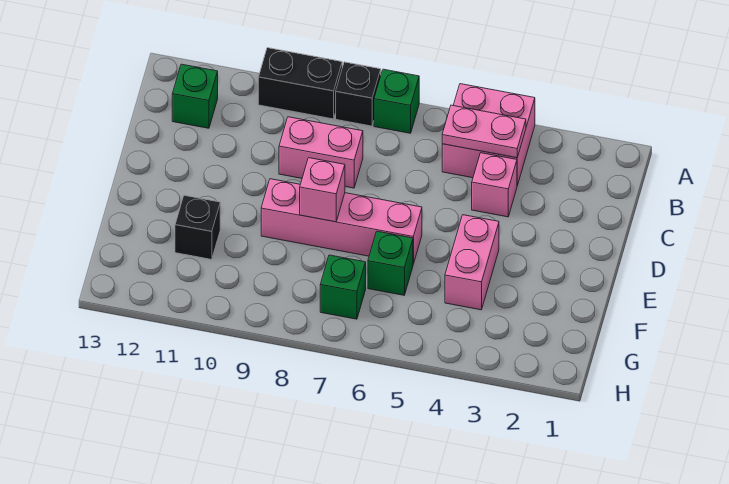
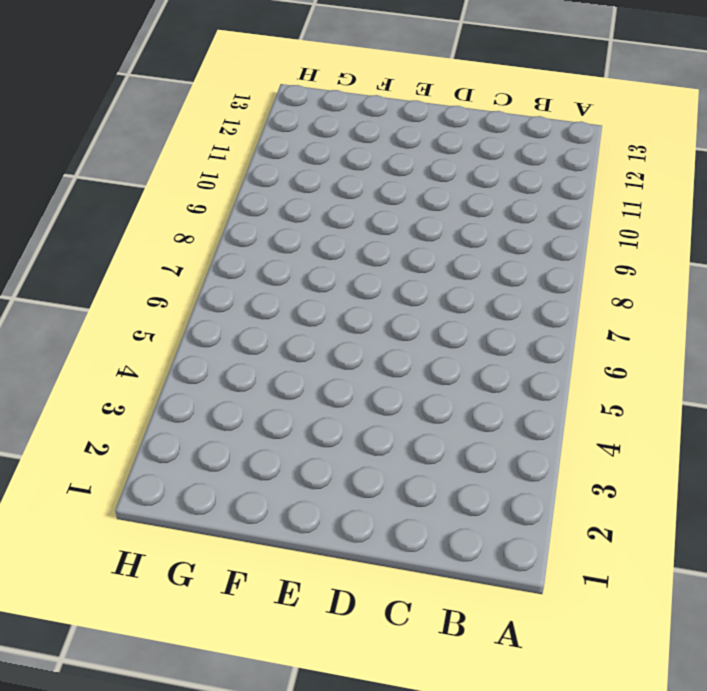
none -> pink 2x2 brick [442,84,535,186]
none -> green 1x1 brick [374,69,419,133]
none -> black 1x1 brick [336,62,381,126]

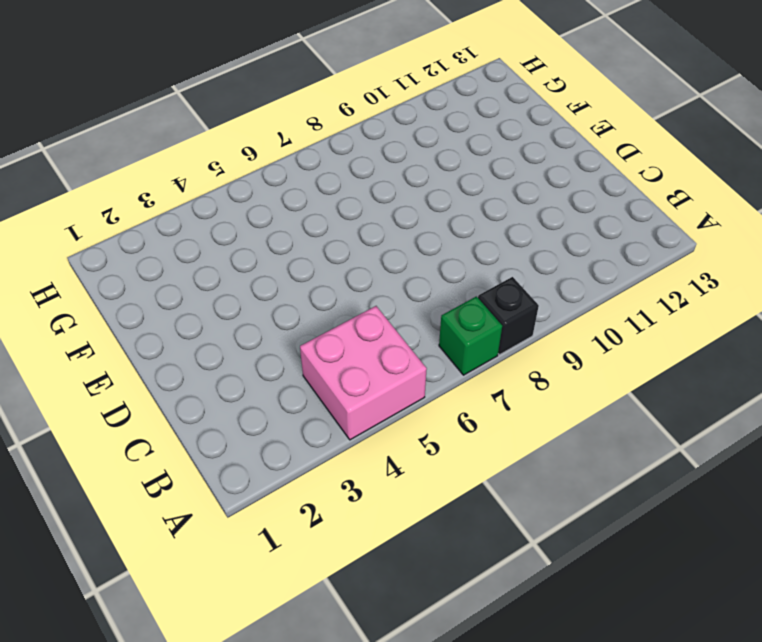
none -> black 1x2 brick [258,48,342,119]
none -> green 1x1 brick [172,64,218,128]
none -> pink 1x1 brick [472,153,517,217]

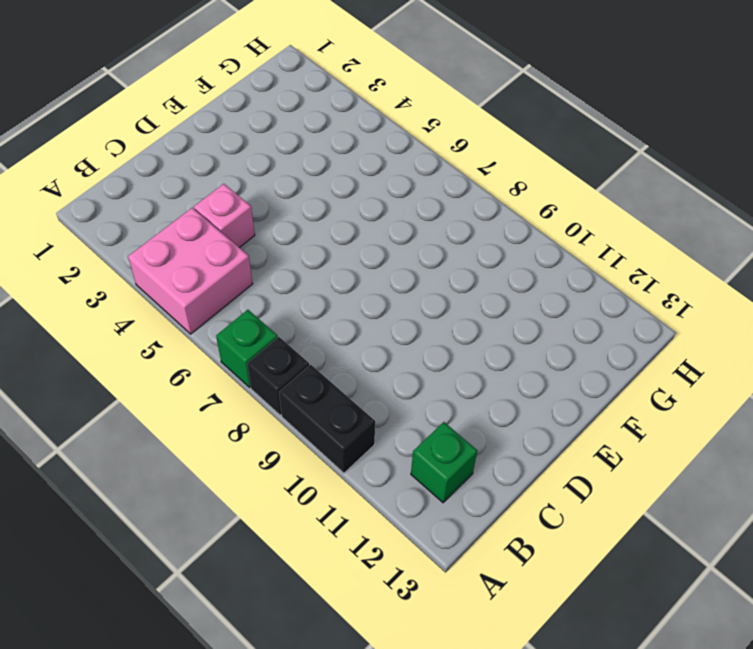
none -> pink 1x2 brick [279,117,363,188]
none -> pink 1x2 brick [445,215,499,310]
none -> pink 1x4 brick [261,179,422,264]

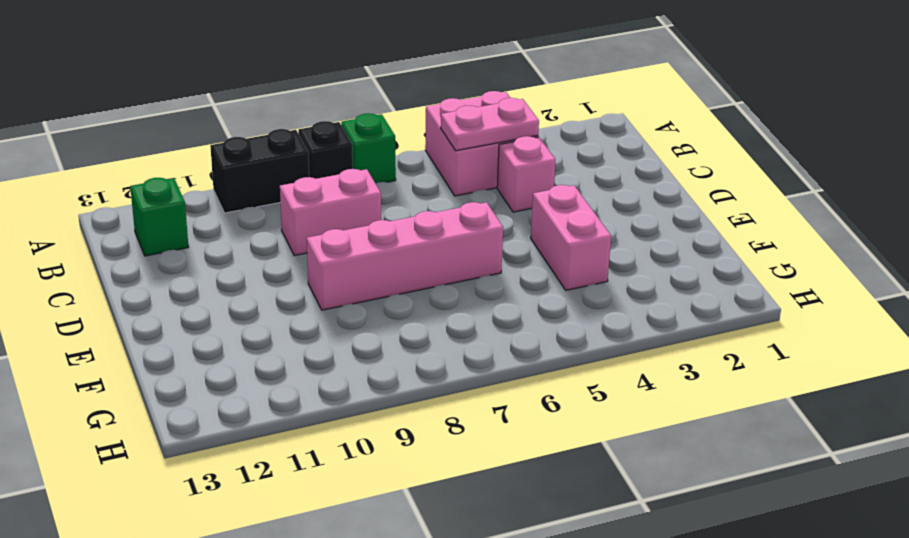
none -> green 1x1 brick [368,231,413,295]
none -> black 1x1 brick [175,195,220,259]
none -> green 1x1 brick [320,255,366,319]

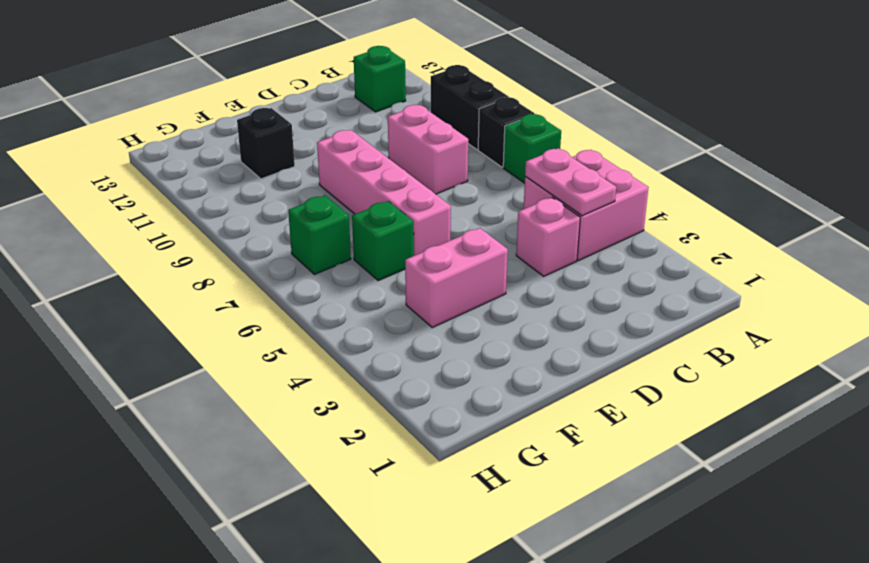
none -> pink 1x1 brick [300,158,345,222]

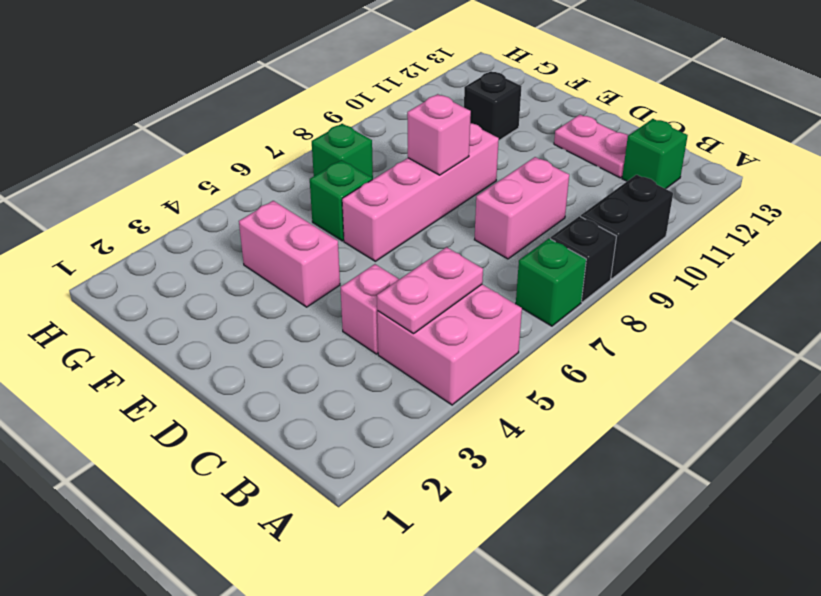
pink 1x2 plate [554,115,628,178] -> none

